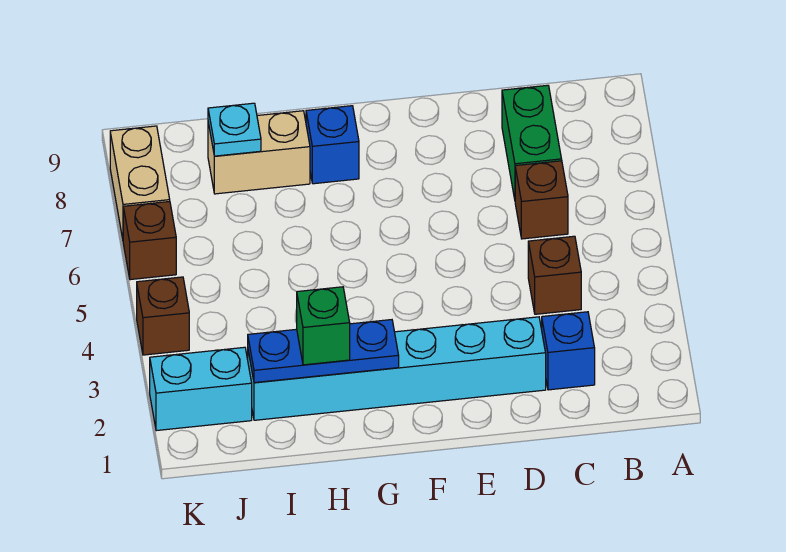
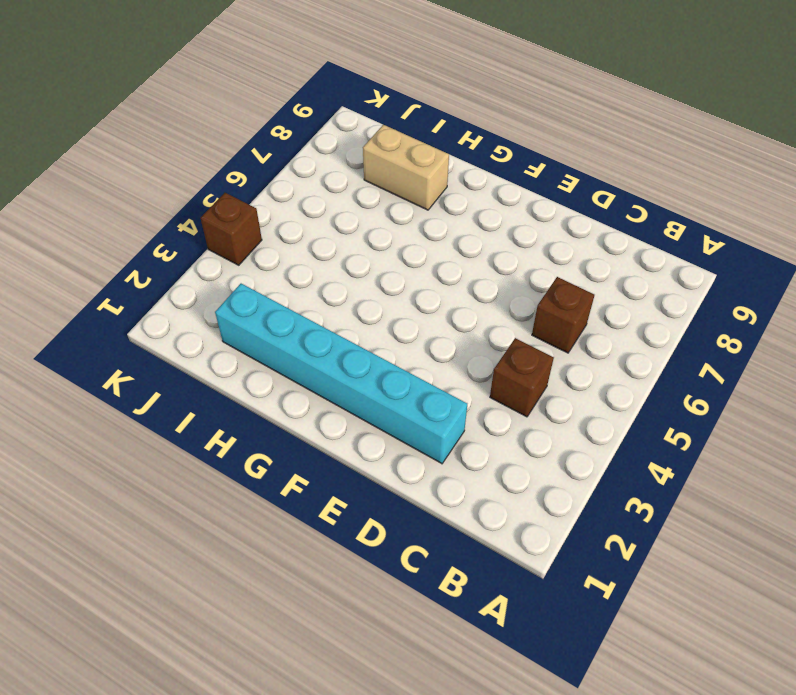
none -> blue 1x1 brick [542,312,595,390]
none -> green 1x2 brick [502,85,562,199]
none -> blue 1x1 brick [306,106,359,184]

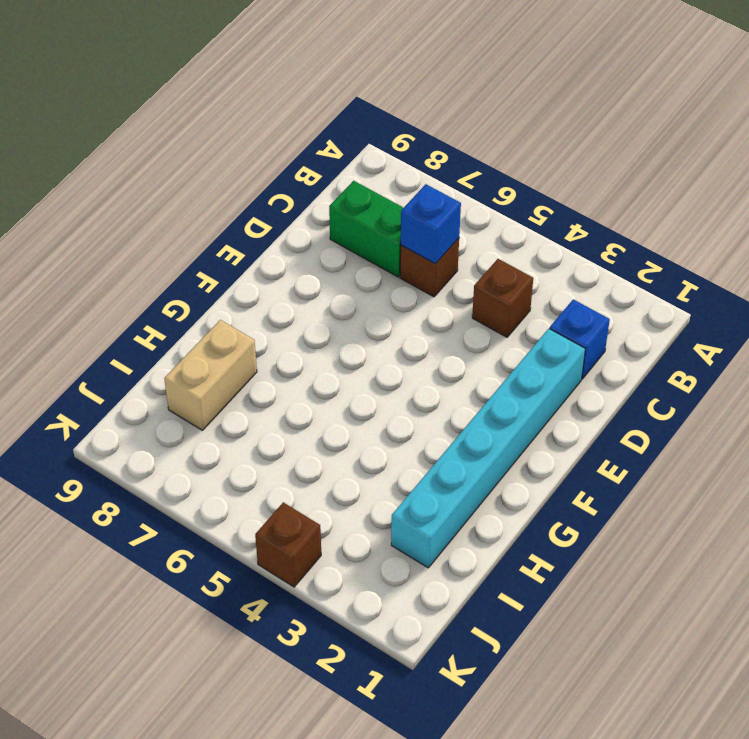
blue 1x1 brick [401,184,461,264] -> blue 1x1 brick moved to [306,106,359,184]
none -> cyan 1x2 brick [150,347,252,431]
none -> brown 1x1 brick [123,201,176,280]
none -> tan 1x2 brick [110,126,170,239]

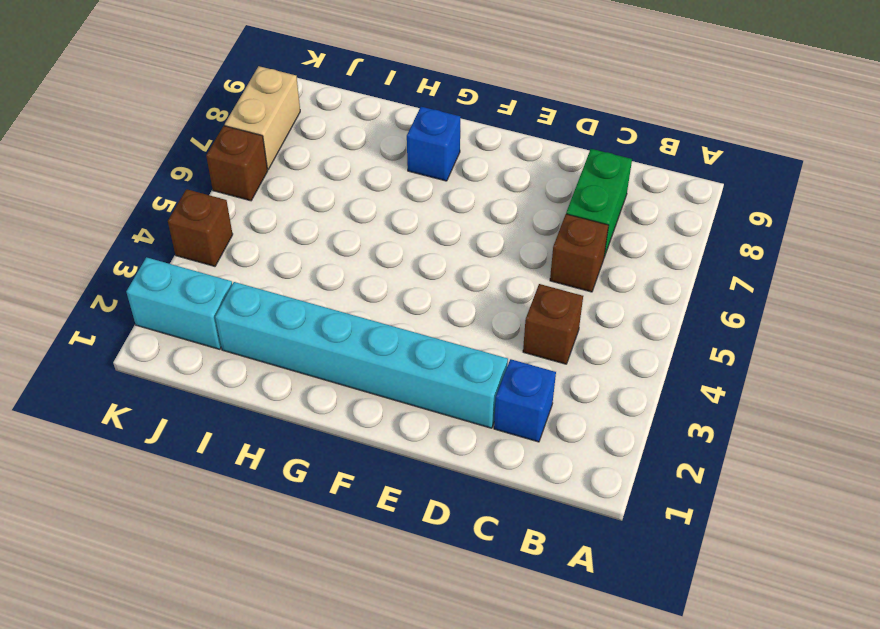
none -> tan 1x2 brick [208,111,310,194]
none -> blue 1x3 plate [248,320,399,383]
none -> cyan 1x1 plate [208,103,261,156]

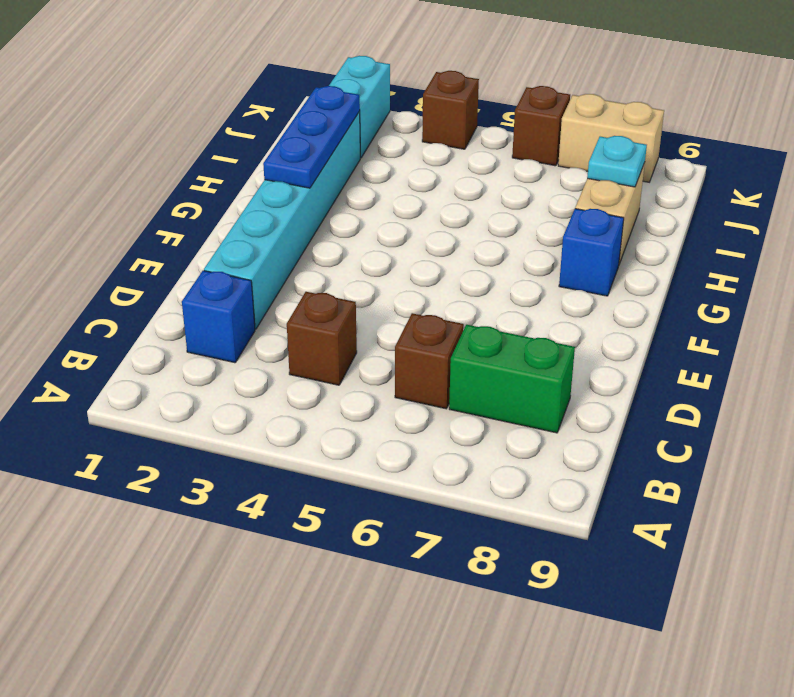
none -> green 1x1 brick [297,287,350,365]

